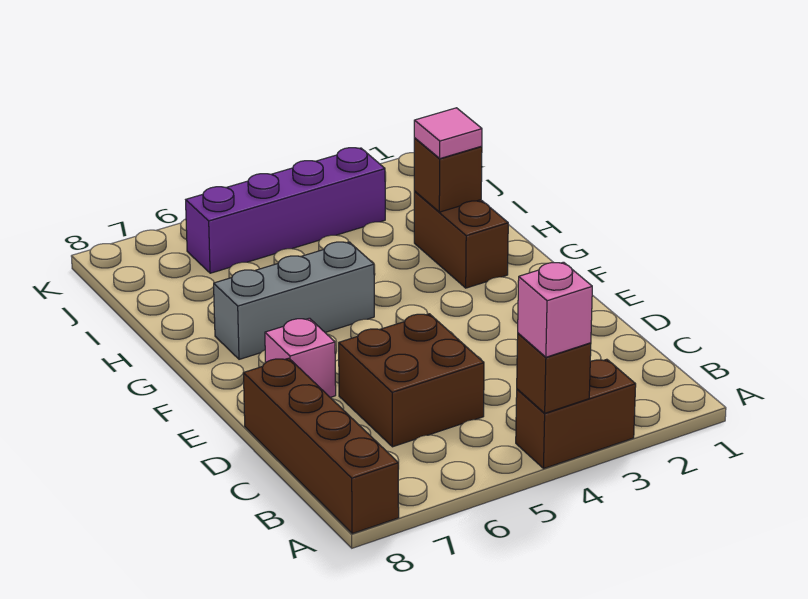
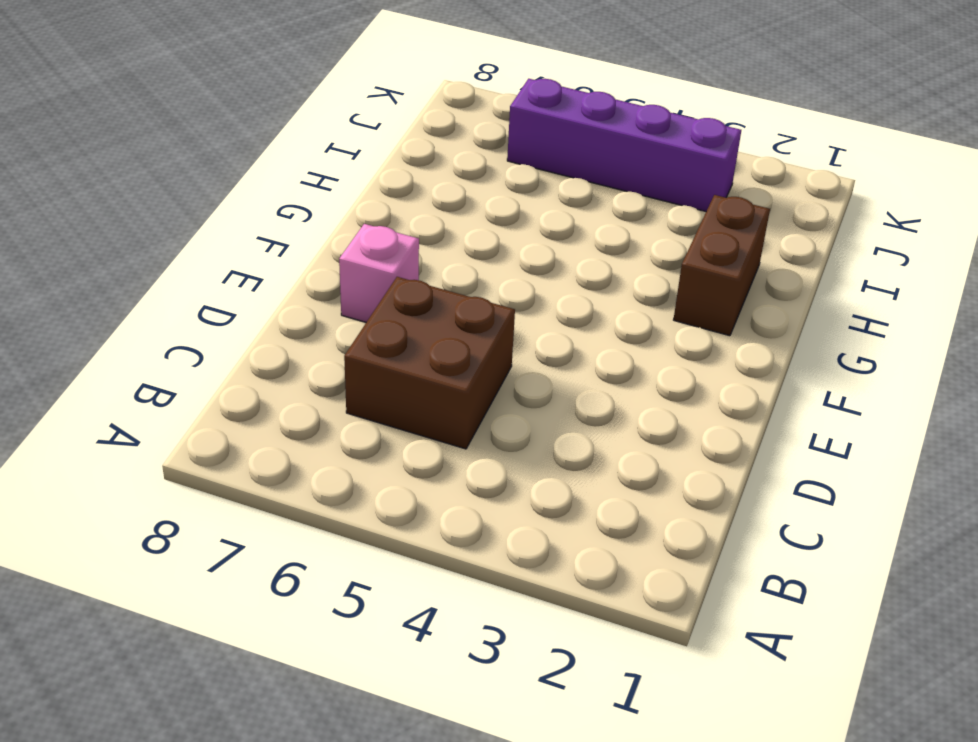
none -> brown 1x2 brick [516,359,636,469]
none -> brown 1x4 brick [243,358,399,533]

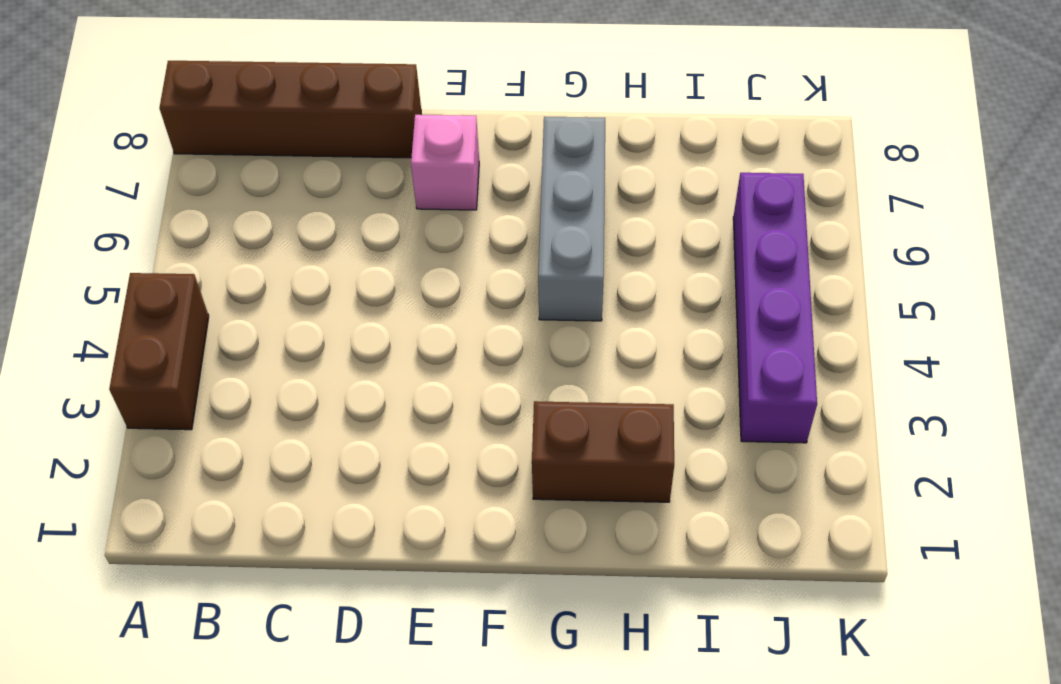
none -> brown 2x2 brick [339,314,484,447]
none -> brown 1x1 brick [517,333,591,413]

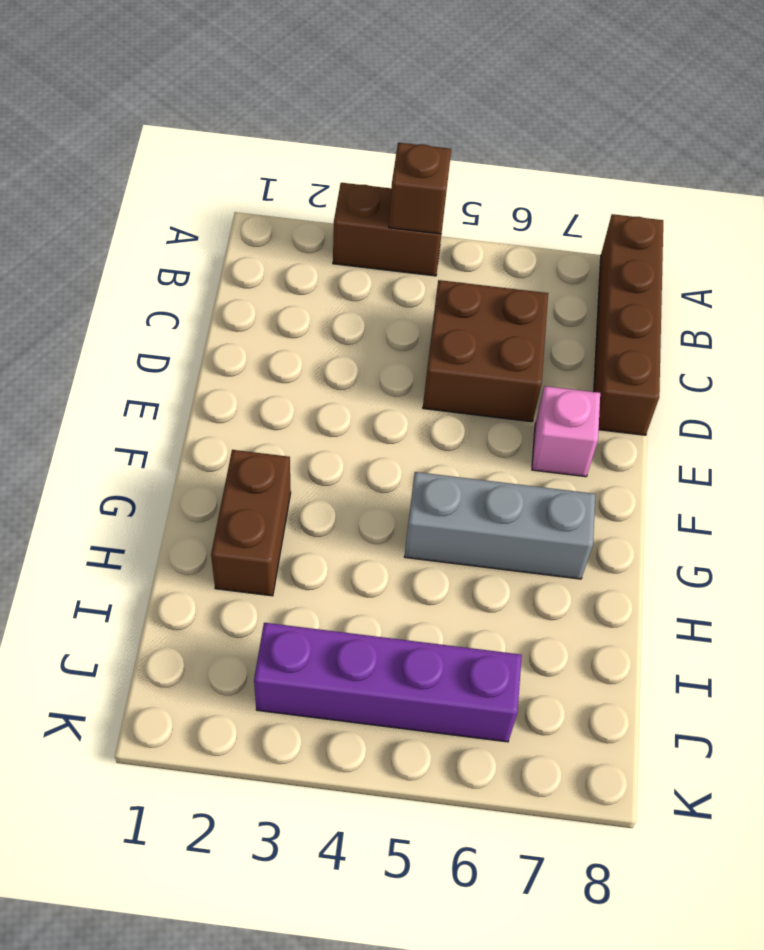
none -> brown 1x1 brick [414,138,482,212]
none -> pink 1x1 brick [518,262,592,357]

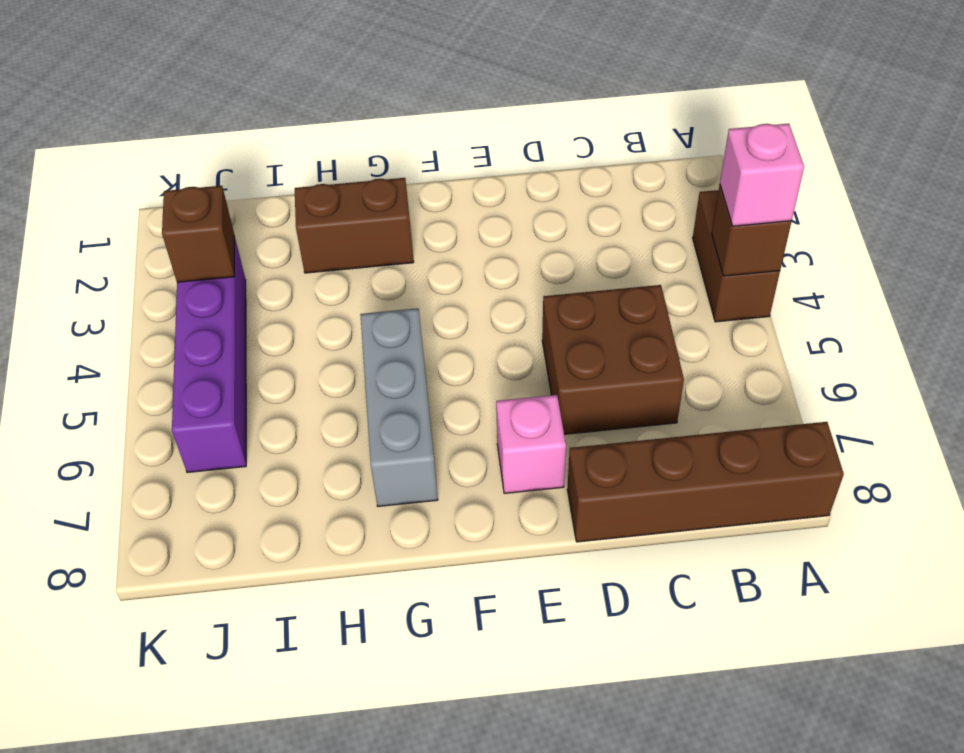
brown 1x1 brick [162,186,234,282] -> brown 1x1 brick moved to [414,138,482,212]
none -> pink 1x1 tile [414,108,482,159]

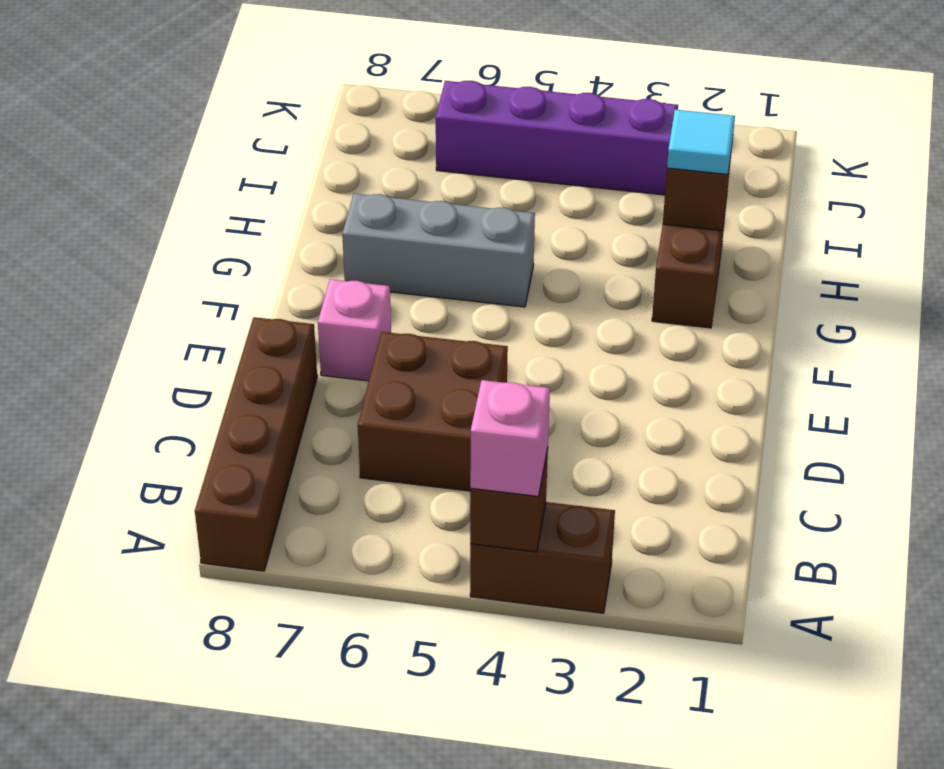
cyan 1x1 tile [667,110,735,174] -> pink 1x1 tile [414,108,482,159]

